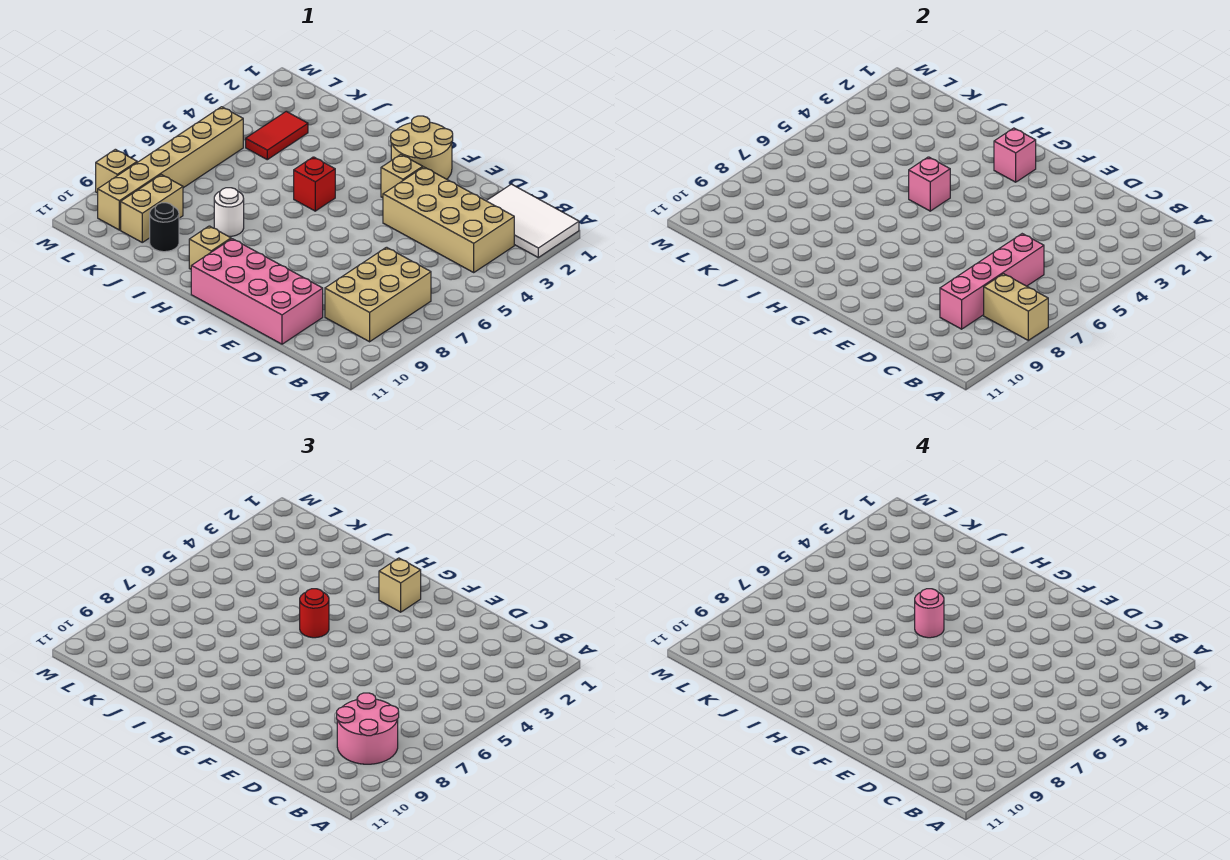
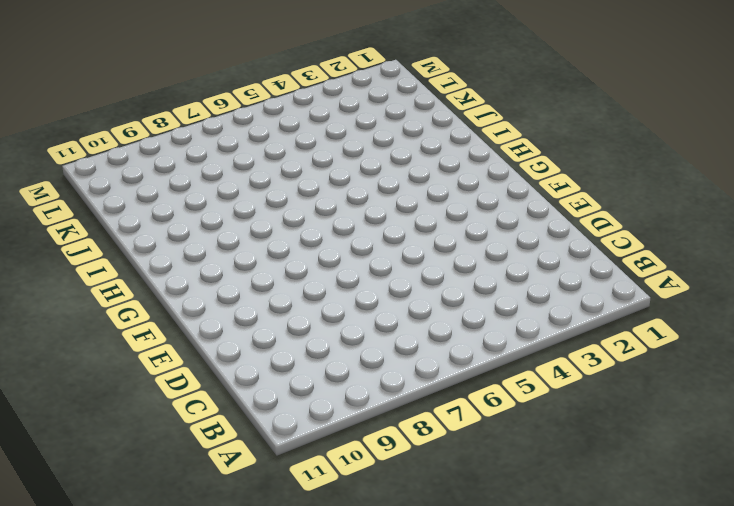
none -> white 2x3 tile [487,184,579,257]
none -> tan 2x4 brick [383,167,514,272]
none -> tan 2x3 brick [325,247,431,342]

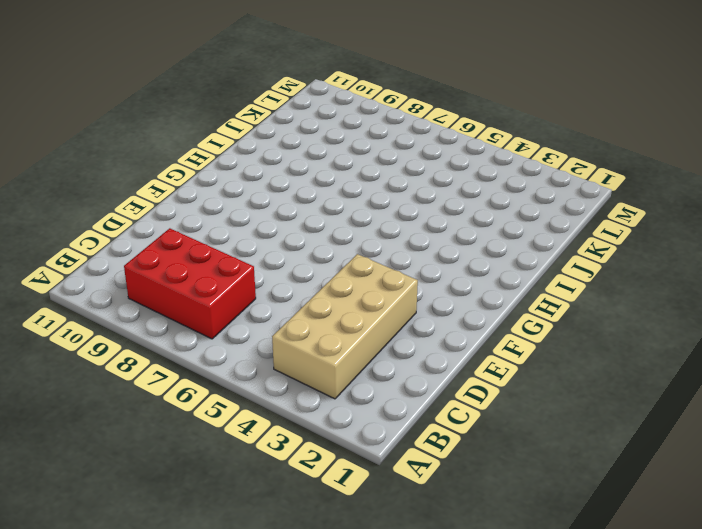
red 2x3 brick [124,228,256,339] -> tan 2x3 brick [325,247,431,342]
none -> white 2x3 tile [487,184,579,257]
none -> pink 2x4 brick [191,239,323,344]
none -> tan 2x2 round brick [391,116,453,179]

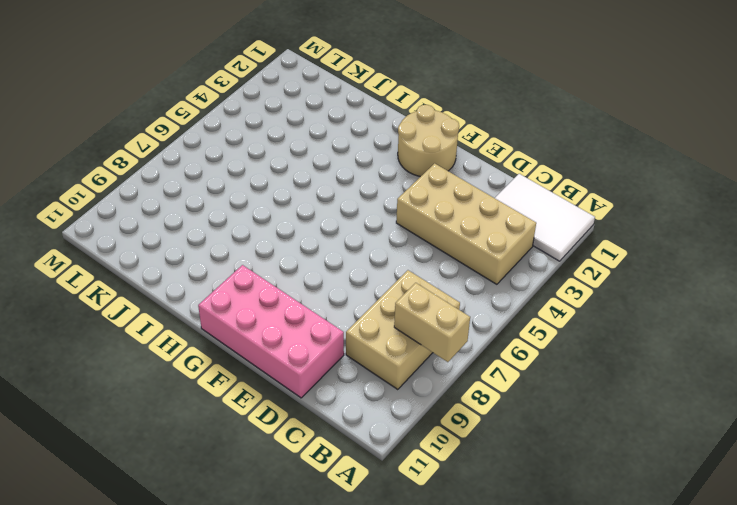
none -> tan 1x1 brick [381,155,423,198]
none -> red 1x1 brick [294,157,335,211]
none -> tan 1x1 brick [189,226,231,269]

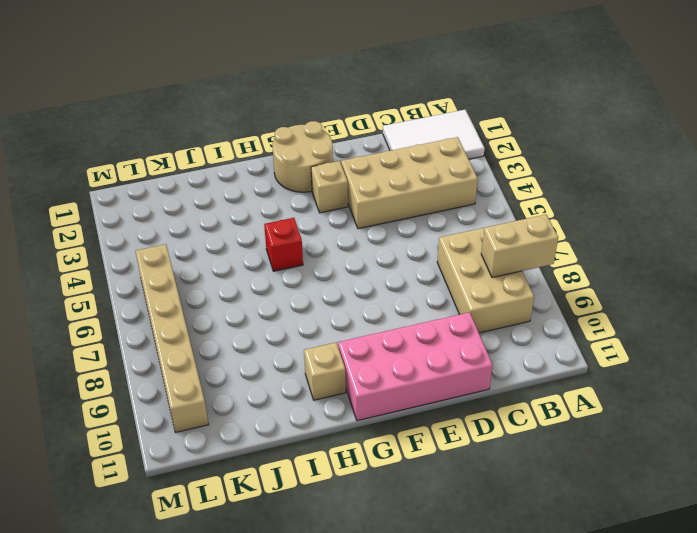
none -> white 1x1 round brick [214,188,244,236]
none -> black 1x1 round brick [150,203,179,252]
none -> red 1x2 tile [246,111,308,160]

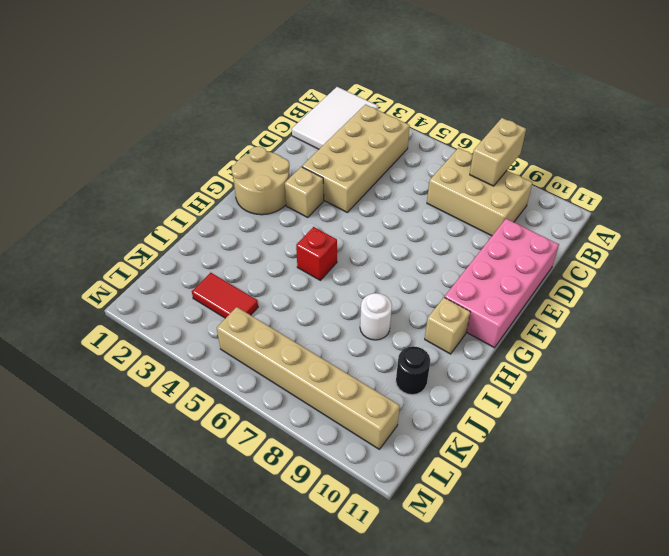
none -> tan 1x2 brick [121,175,183,242]
none -> tan 1x1 brick [96,149,137,193]
none -> pink 1x4 brick [940,234,1044,329]

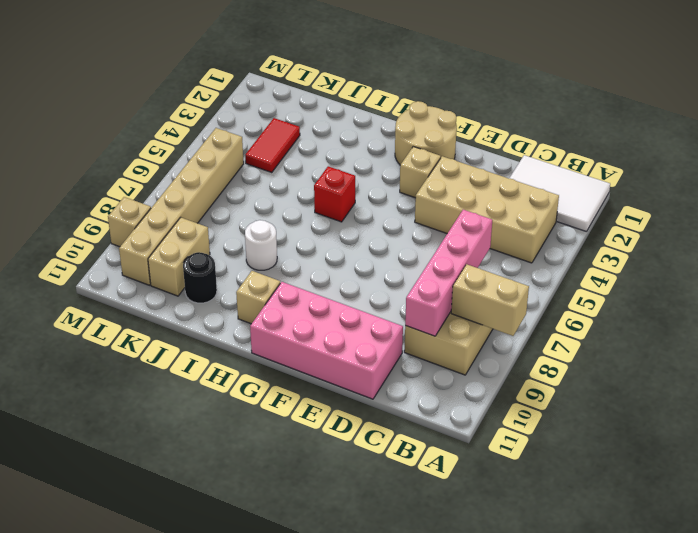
none -> pink 1x1 brick [994,128,1036,182]
none -> pink 1x1 brick [909,157,950,211]
none -> pink 2x2 round brick [337,693,399,764]

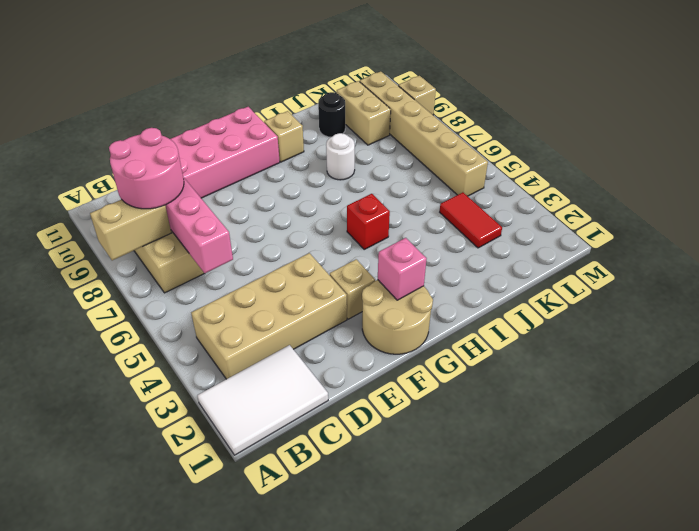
none -> pink 1x1 brick [909,157,950,211]
none -> tan 1x1 brick [379,558,421,612]
none -> red 1x1 round brick [300,589,329,638]

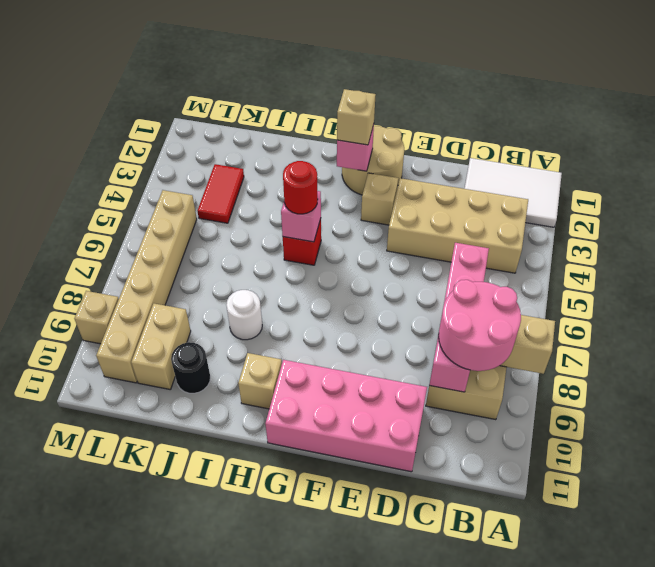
none -> pink 1x1 round brick [915,589,944,638]

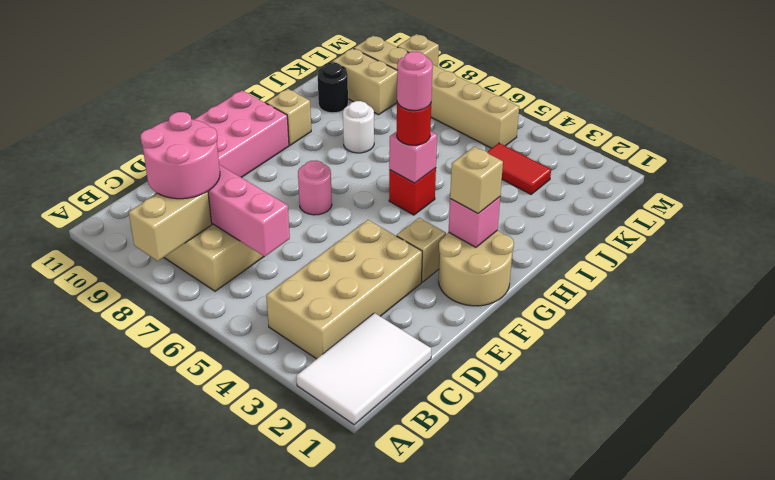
pink 1x1 round brick [298,160,332,215] -> none

